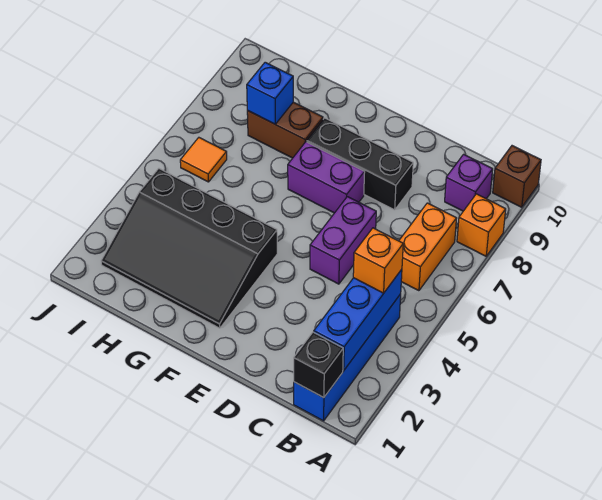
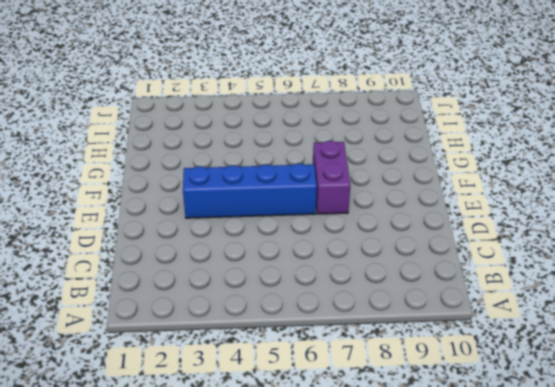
blue 1x4 brick [183,163,317,218] -> blue 1x4 brick moved to [294,294,401,421]
none -> orange 1x1 brick [457,194,506,256]
none -> brown 1x1 brick [493,146,541,207]
none -> orange 1x2 brick [399,203,457,291]

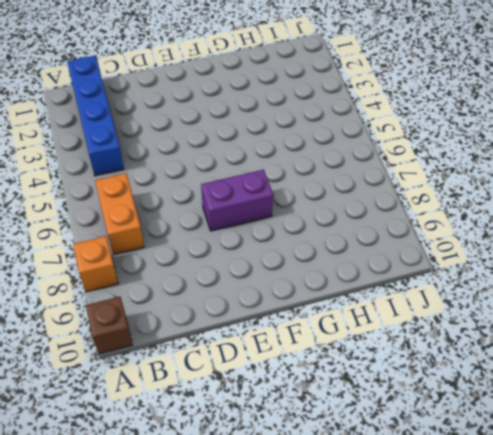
none -> purple 1x1 brick [445,154,493,211]
none -> purple 1x2 brick [310,197,376,284]
none -> black 1x3 brick [307,118,413,210]

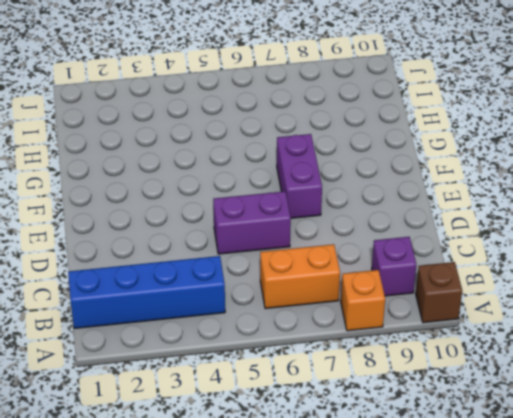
none -> black 1x3 brick [307,118,413,210]
none -> black 3x4 slope [101,168,277,328]
none -> brown 1x2 brick [247,102,323,158]

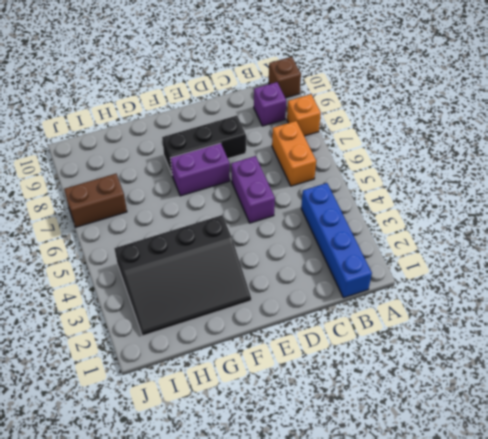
brown 1x2 brick [64,174,127,227] -> brown 1x2 brick moved to [247,102,323,158]
none -> orange 1x1 tile [180,138,227,182]
none -> black 1x1 brick [294,332,343,398]
none -> blue 1x3 brick [314,269,402,371]

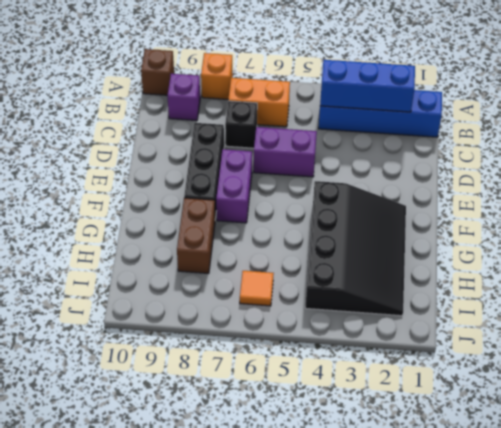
black 1x1 brick [225,101,257,148] -> black 1x1 brick moved to [294,332,343,398]
none -> blue 1x1 brick [247,62,293,124]
none -> orange 1x1 brick [353,228,403,293]

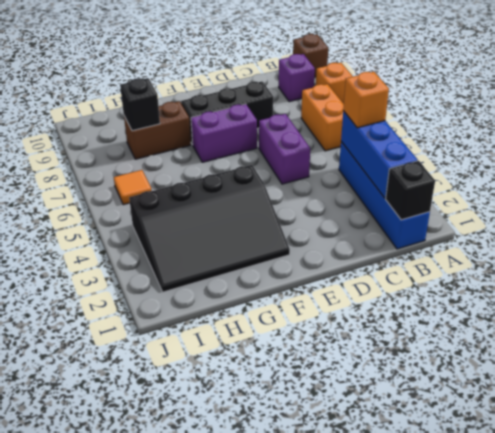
black 1x1 brick [120,78,160,131] -> blue 1x1 brick [247,62,293,124]

